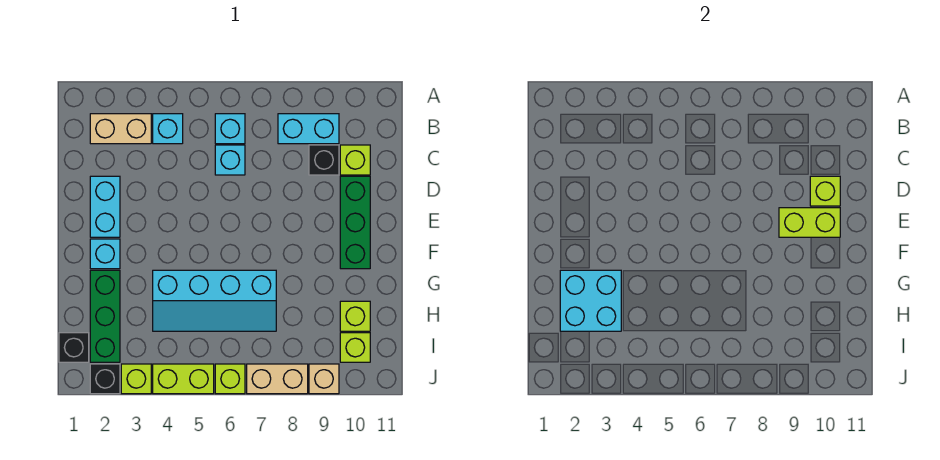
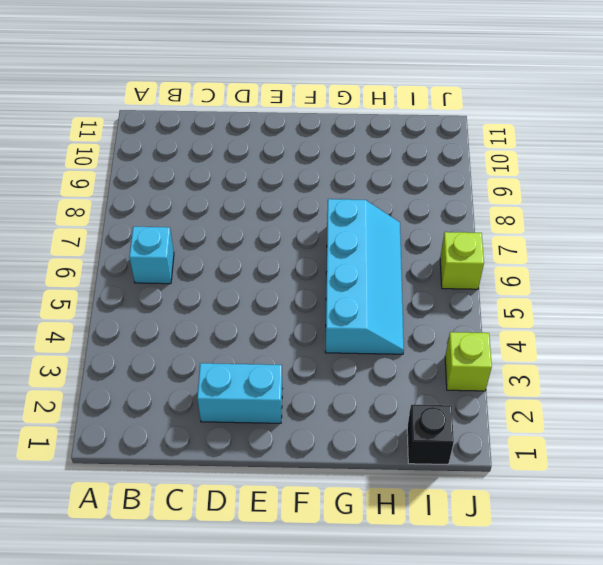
none -> tan 1x2 brick [90,114,151,144]
none -> cyan 1x1 brick [153,114,183,144]
none -> cyan 1x2 brick [278,114,339,144]

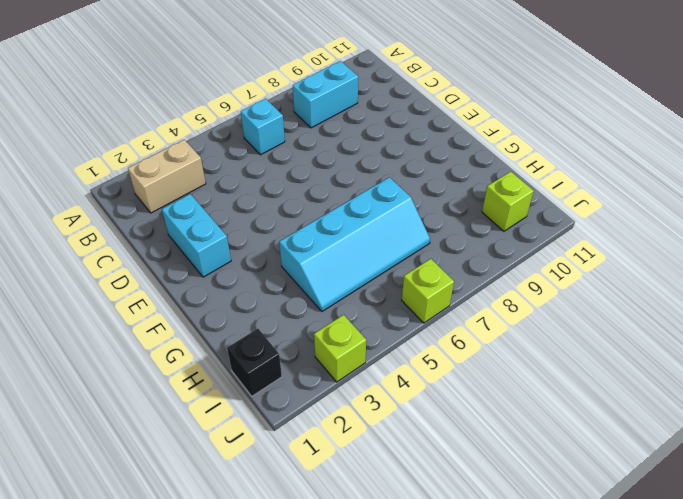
none -> cyan 1x1 brick [153,114,183,144]
none -> cyan 1x1 brick [215,145,245,175]
none -> black 1x1 brick [309,145,339,175]

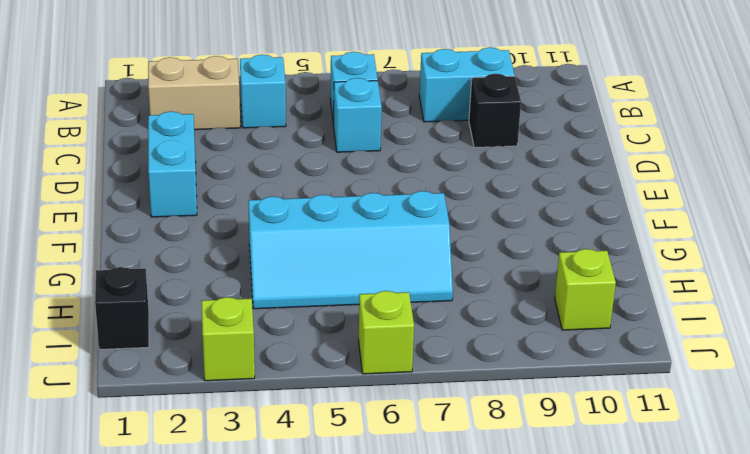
none -> lime 1x1 brick [340,145,370,175]
none -> green 1x3 brick [340,176,370,269]
none -> cyan 1x1 brick [90,239,120,269]

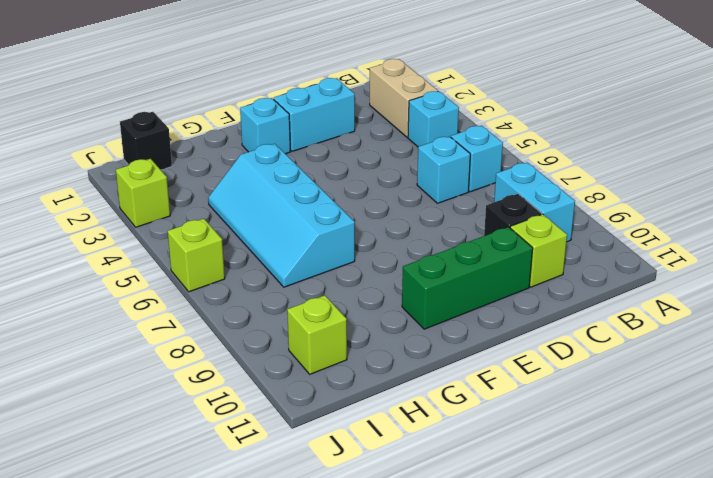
none -> green 1x3 brick [90,270,120,362]
none -> lime 1x1 brick [340,301,370,331]
none -> black 1x1 brick [90,364,120,394]

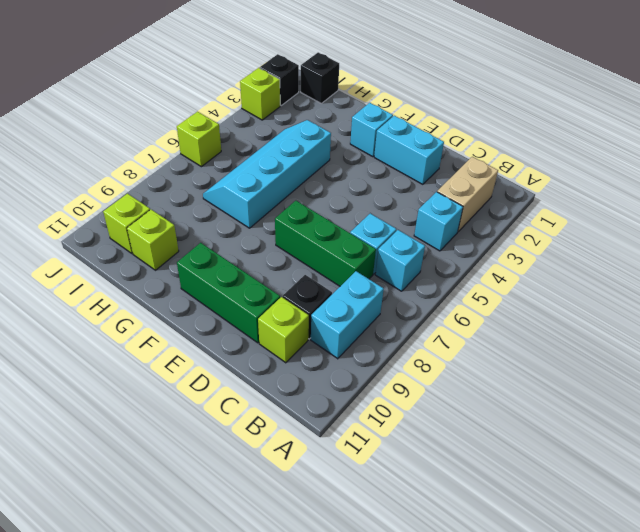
green 1x3 brick [275,201,376,286] -> green 1x3 brick moved to [90,270,120,362]
none -> lime 1x2 brick [153,364,214,394]
none -> tan 1x2 brick [247,364,308,394]
none -> tan 1x1 brick [309,364,339,394]

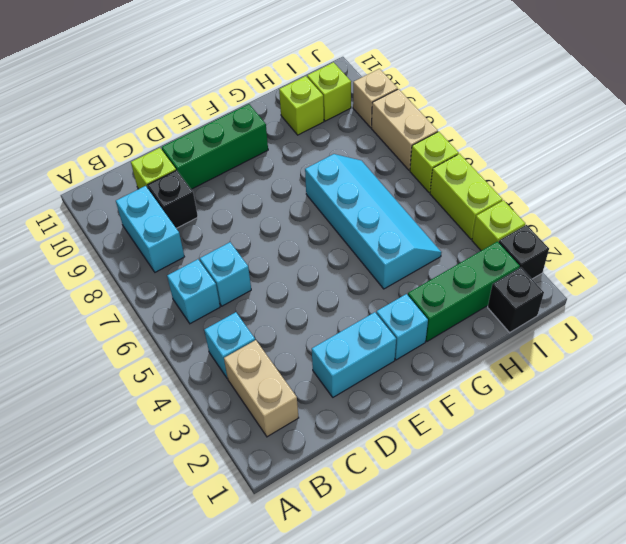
none -> lime 1x1 brick [810,176,840,206]
none -> lime 1x2 brick [779,208,840,237]
none -> cyan 2x2 brick [560,270,621,331]

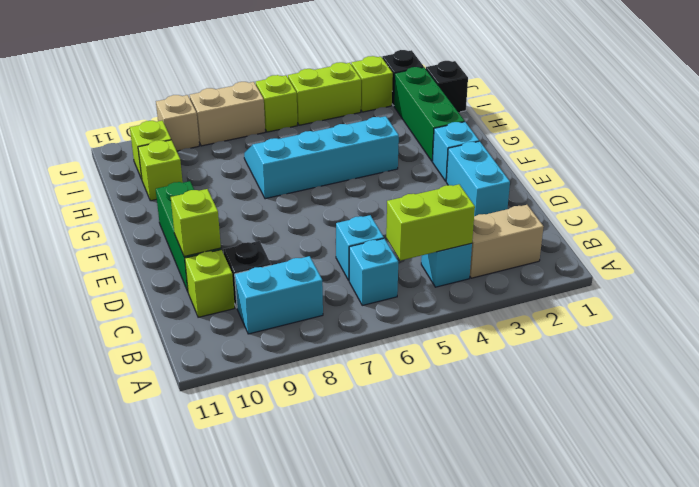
lime 1x2 brick [386,184,475,261] -> lime 1x2 brick moved to [779,208,840,237]
none -> cyan 2x2 brick [560,270,621,331]

